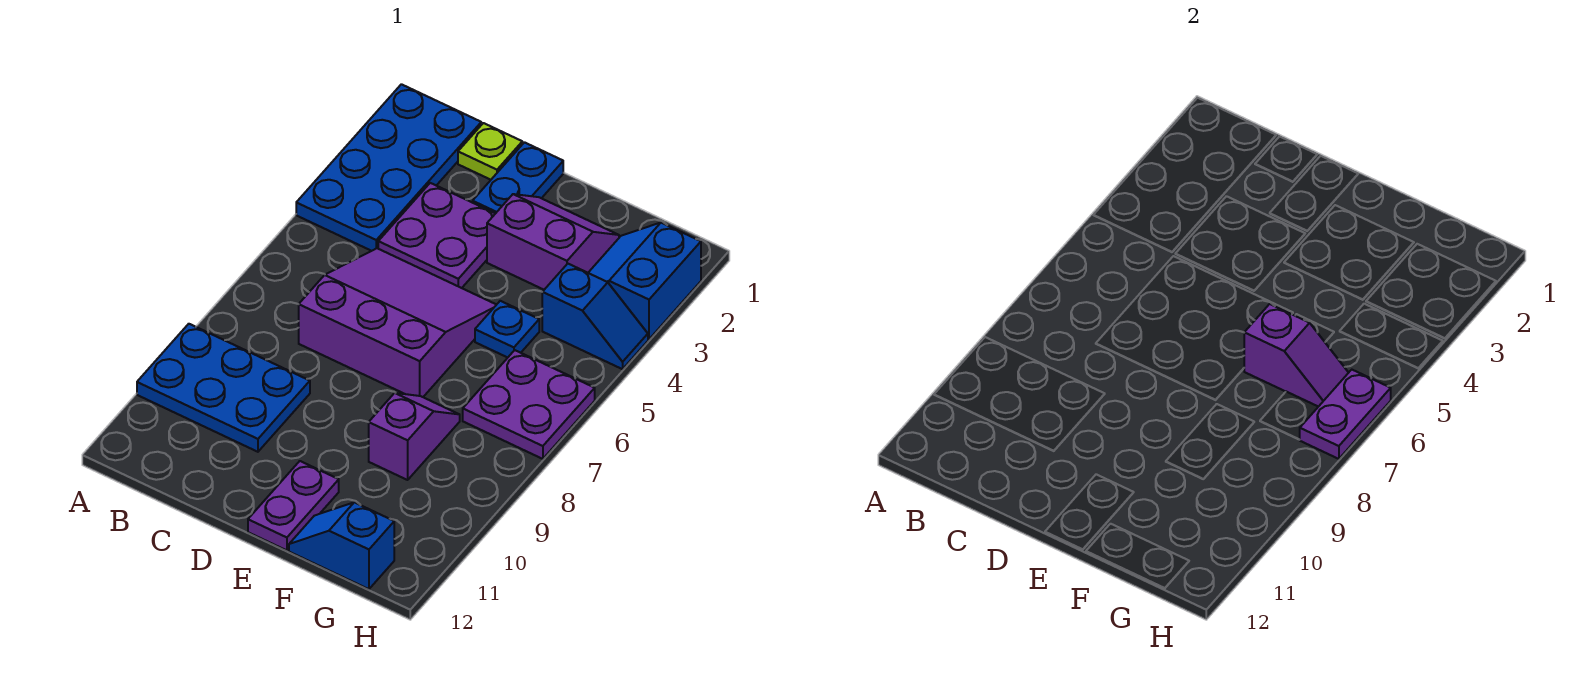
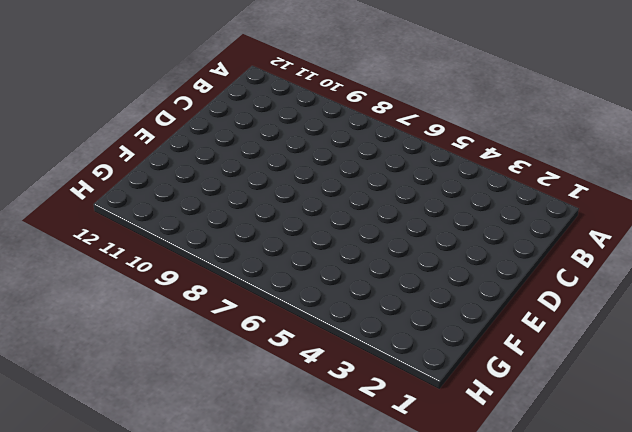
none -> blue 2x4 plate [296,84,481,251]
none -> blue 2x3 plate [137,324,310,452]
none -> lime 1x1 plate [458,123,522,180]

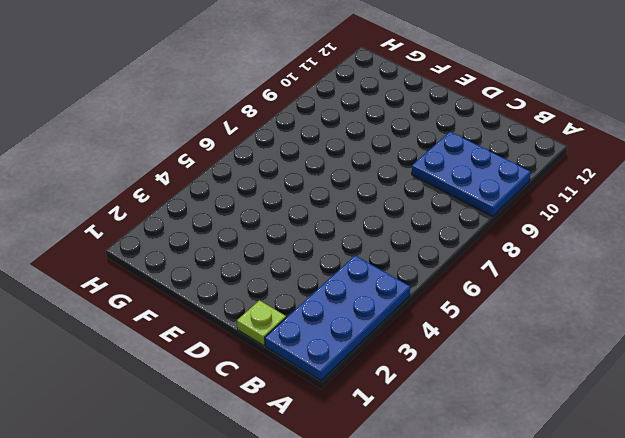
none -> purple 2x2 plate [378,183,495,288]
none -> purple 3x3 slope [299,248,496,397]
none -> blue 1x2 plate [473,142,563,214]

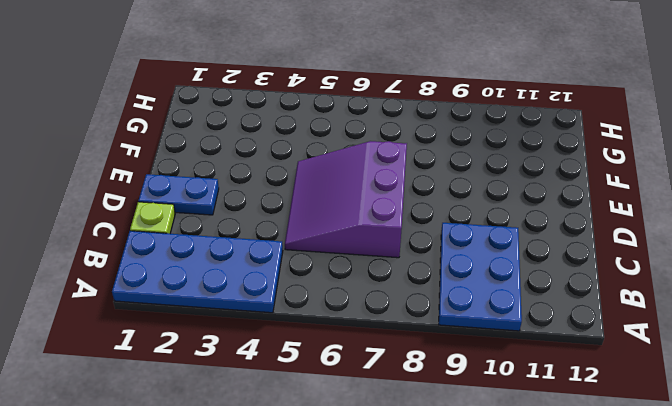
none -> purple 2x2 plate [378,183,495,288]
none -> purple 2x2 slope [487,194,619,290]
none -> purple 1x2 plate [248,461,339,550]

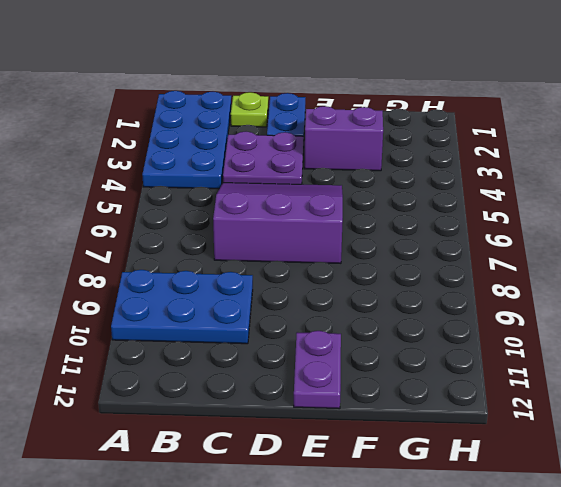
none -> blue 1x1 plate [475,301,539,358]
none -> purple 1x2 slope [369,393,460,480]
none -> blue 1x2 slope [289,502,394,589]

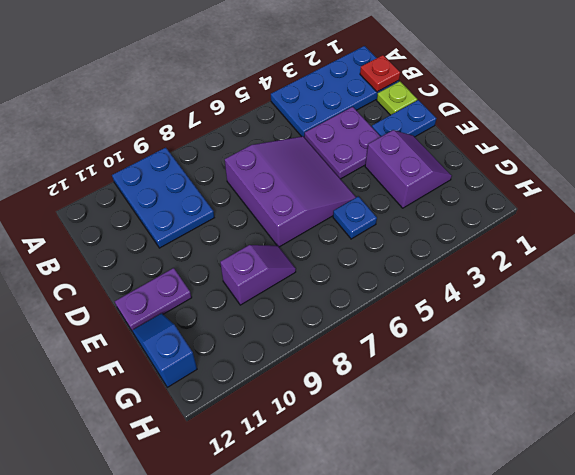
red 1x1 plate [360,55,400,92] -> none
none -> blue 2x2 slope [588,223,701,339]
none -> blue 1x2 slope [542,264,648,369]
none -> purple 2x2 plate [463,350,595,459]

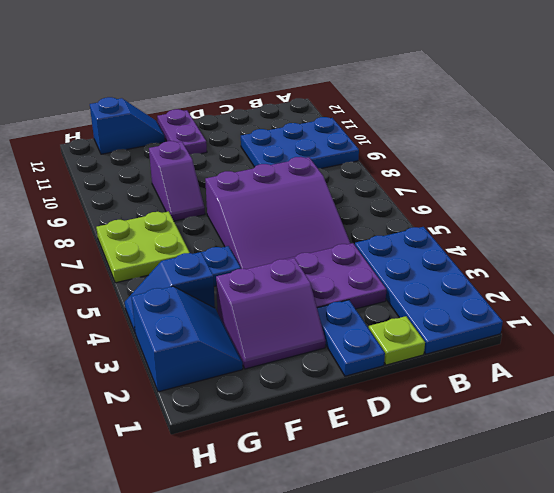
lime 2x2 plate [96,211,190,283] -> purple 2x2 plate [463,350,595,459]
none -> purple 1x2 slope [1244,304,1349,407]
none -> purple 1x2 plate [1300,370,1391,459]

